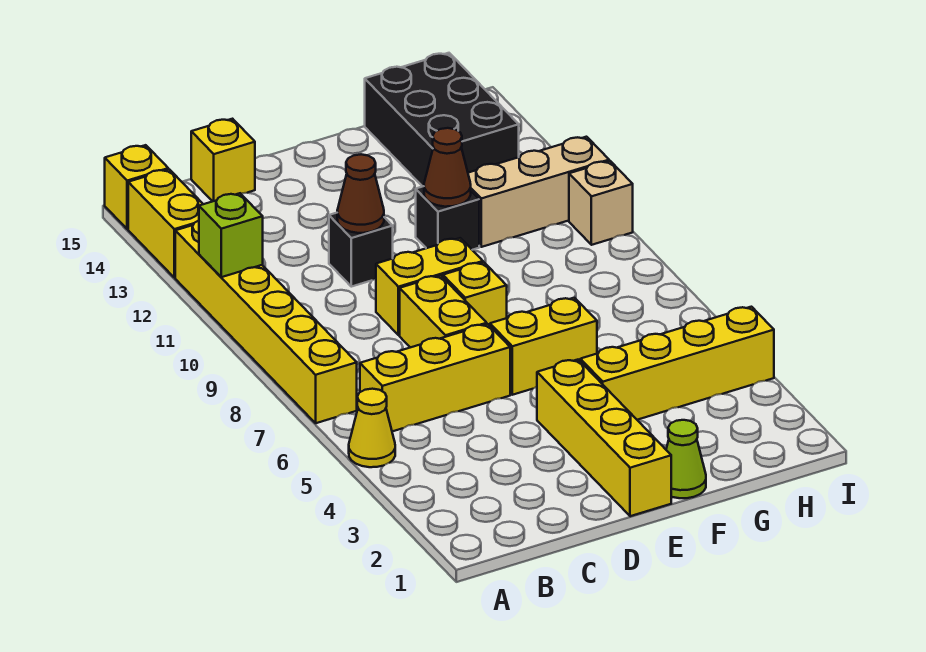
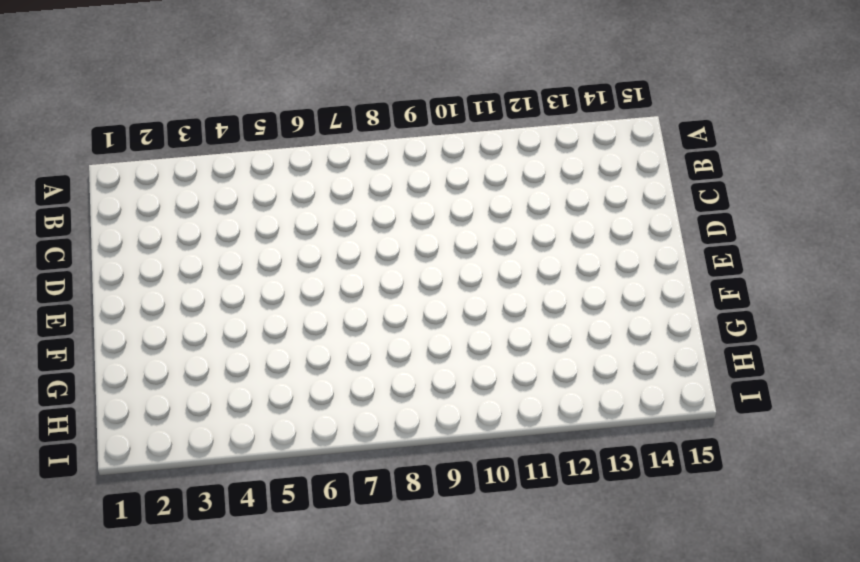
none -> yellow 1x1 cone [349,389,395,467]
none -> yellow 1x6 brick [175,221,357,423]
none -> yellow 1x2 brick [128,169,203,278]

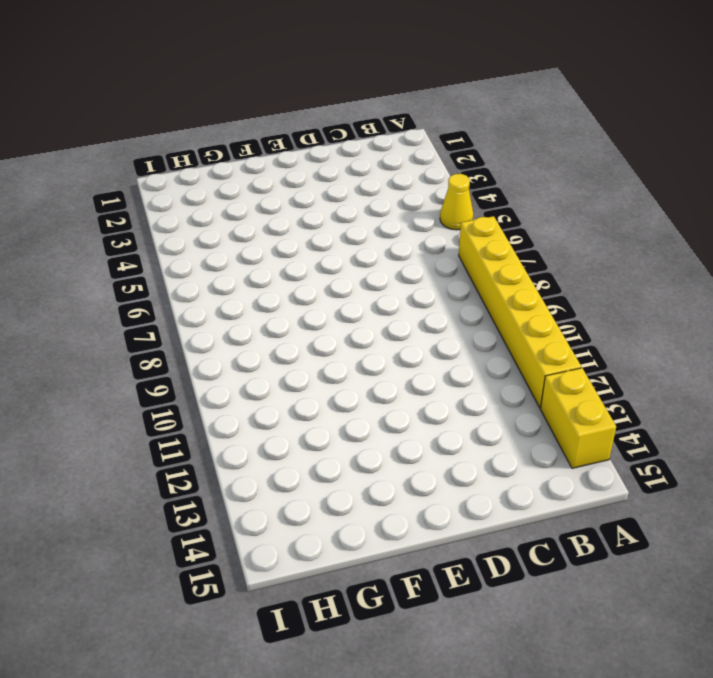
none -> yellow 1x1 brick [105,145,168,229]
none -> yellow 1x3 brick [360,324,510,431]
none -> yellow 1x1 brick [191,119,255,201]

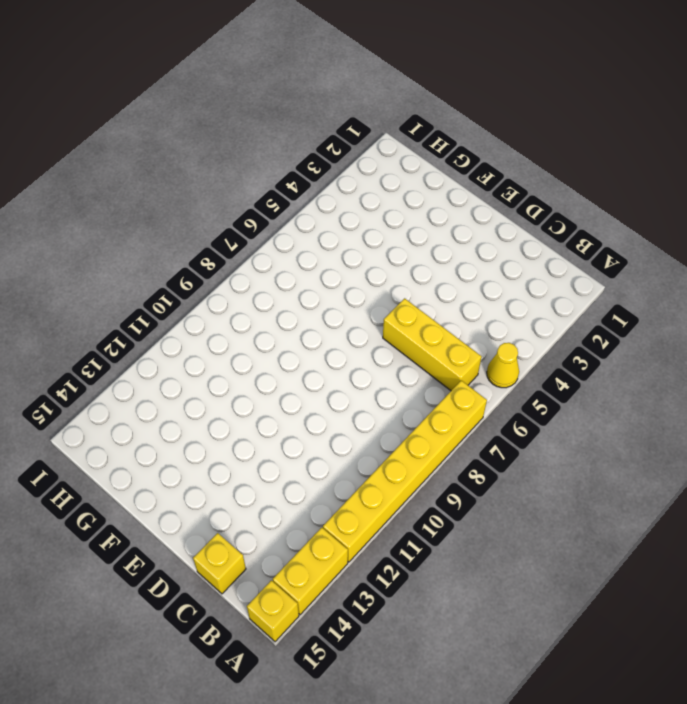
none -> yellow 1x2 brick [400,275,487,348]
none -> yellow 1x2 brick [376,238,483,335]
none -> black 1x1 brick [329,213,393,287]

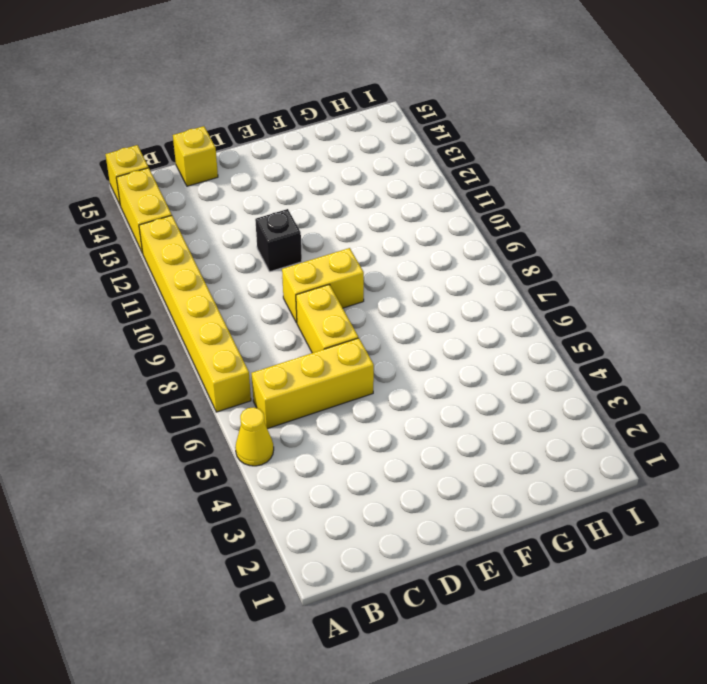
none -> yellow 1x4 brick [537,360,671,516]
none -> yellow 1x2 brick [490,298,597,395]
none -> yellow 1x1 brick [443,262,507,326]

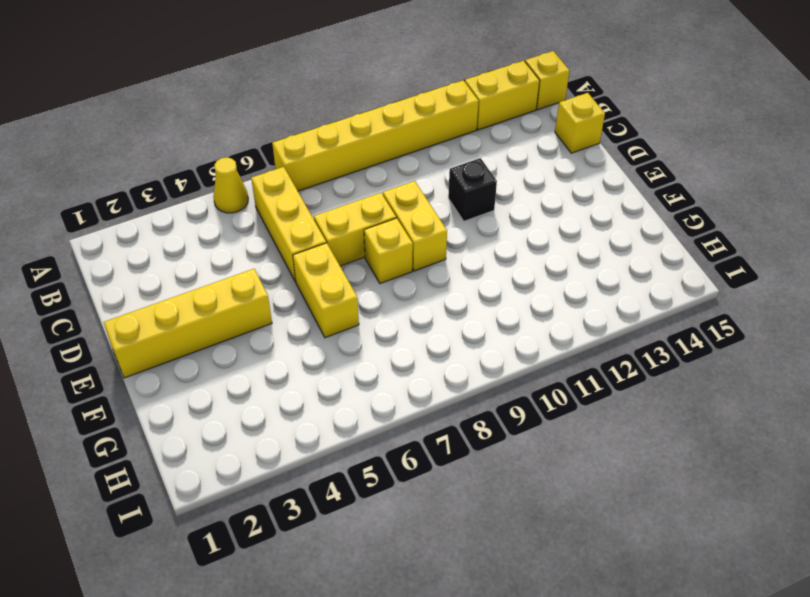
none -> lime 1x1 cone [666,420,706,498]
none -> yellow 1x4 brick [580,307,774,420]
none -> black 1x1 brick [416,186,479,250]

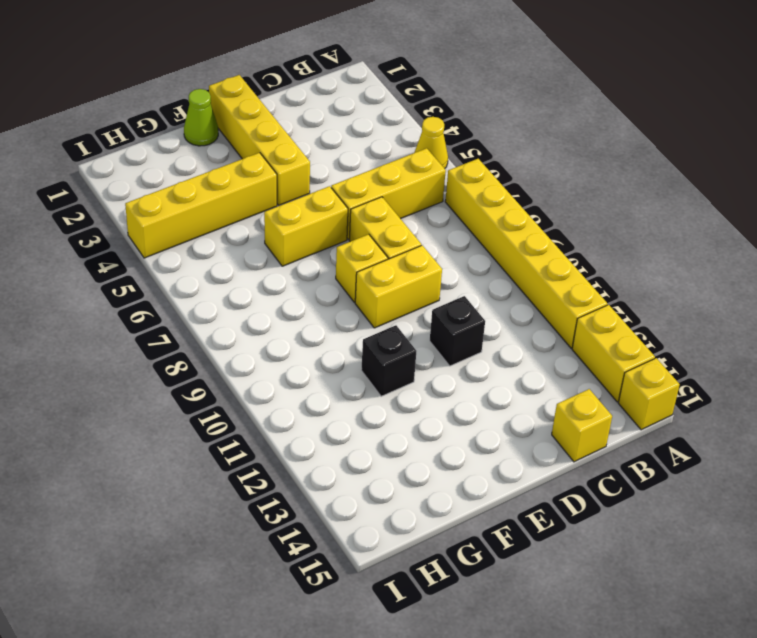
none -> tan 1x3 brick [468,137,609,247]
none -> black 2x3 brick [365,53,519,187]
none -> tan 1x1 brick [569,161,633,245]

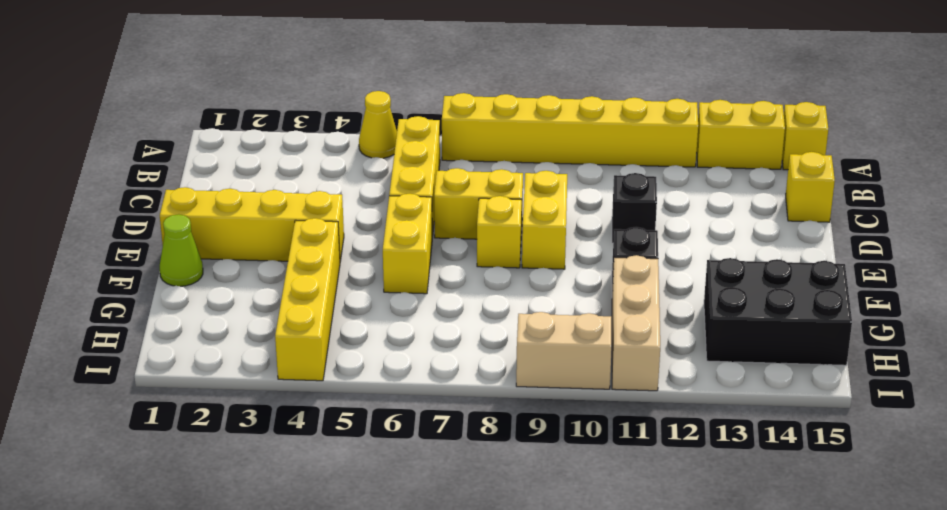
tan 1x2 brick [516,312,612,389] -> tan 1x1 brick [569,161,633,245]
none -> lime 1x1 brick [199,193,263,277]
none -> brown 1x1 cone [337,154,384,233]
none -> brown 1x1 cone [424,128,471,207]

